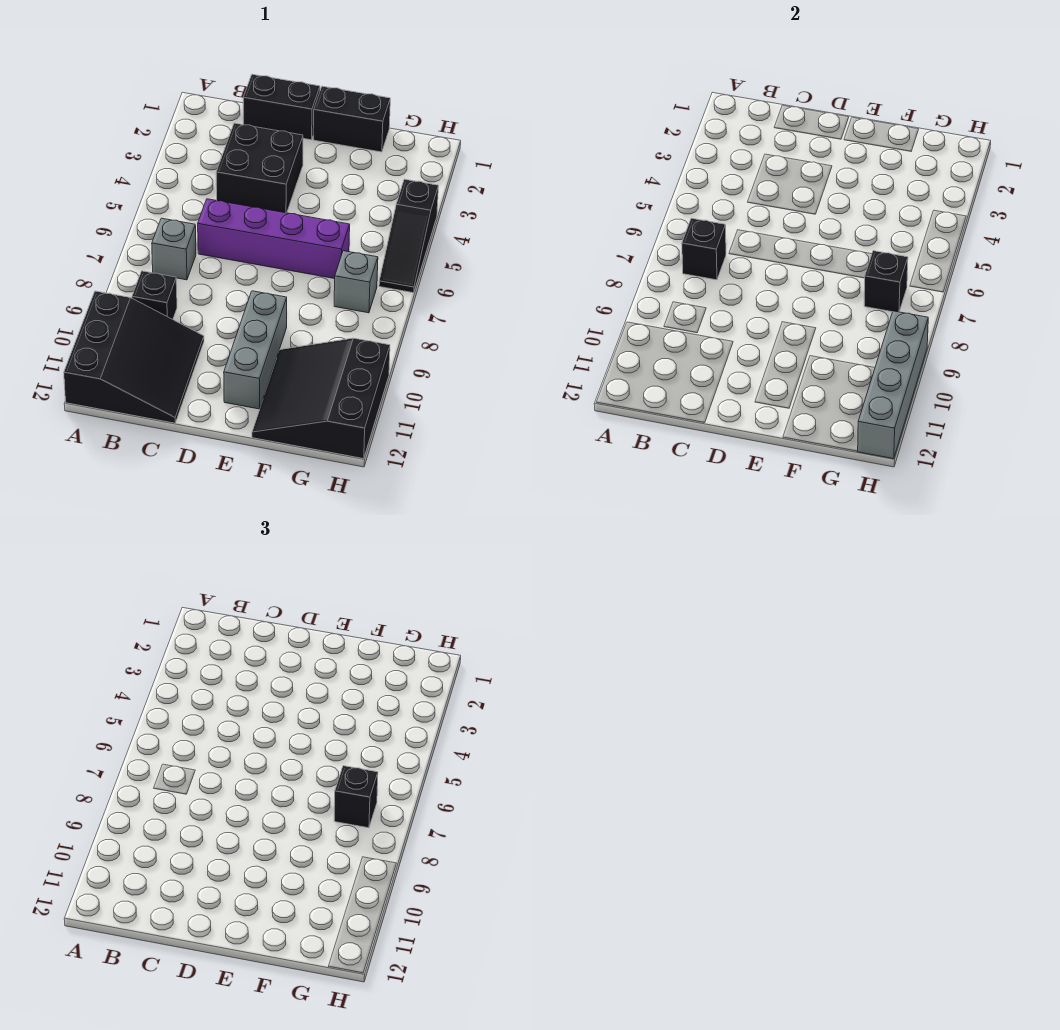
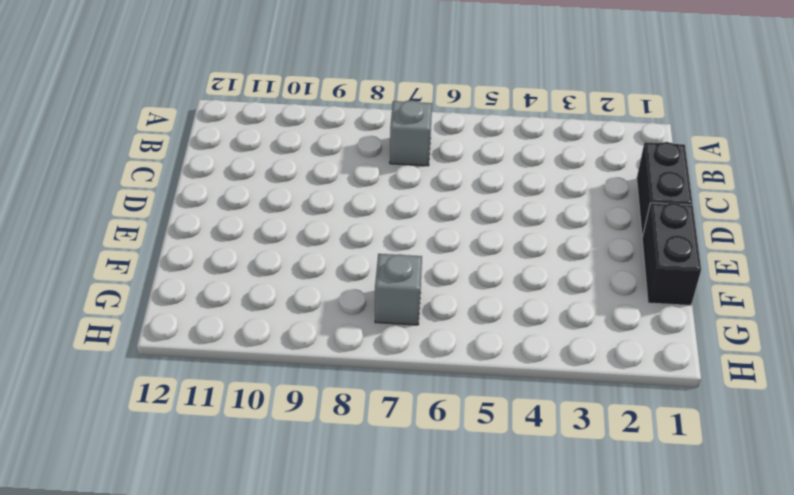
none -> black 3x3 slope [64,291,204,423]
none -> black 1x1 brick [132,271,177,319]
none -> black 2x2 brick [216,123,303,213]

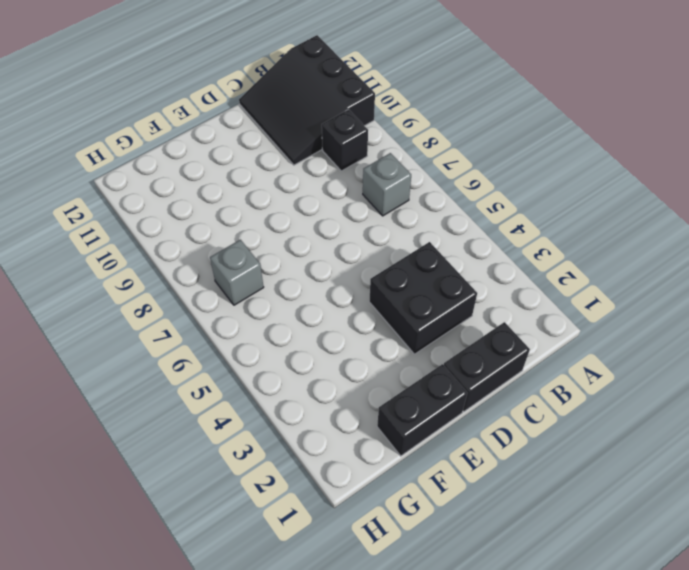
none -> purple 1x4 brick [198,199,350,279]
none -> grey 1x3 brick [224,291,287,409]
none -> black 3x3 slope [252,338,390,459]

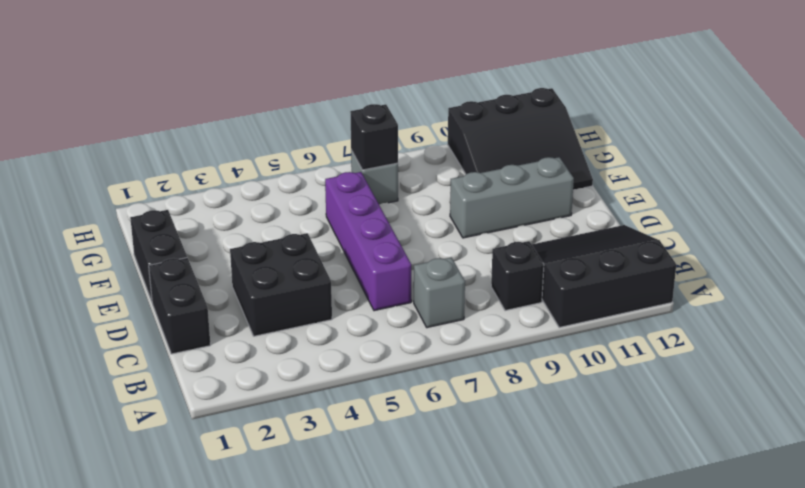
none -> black 1x3 slope [379,179,438,293]
none -> black 1x1 brick [682,218,726,280]
none -> grey 1x4 brick [858,311,928,459]

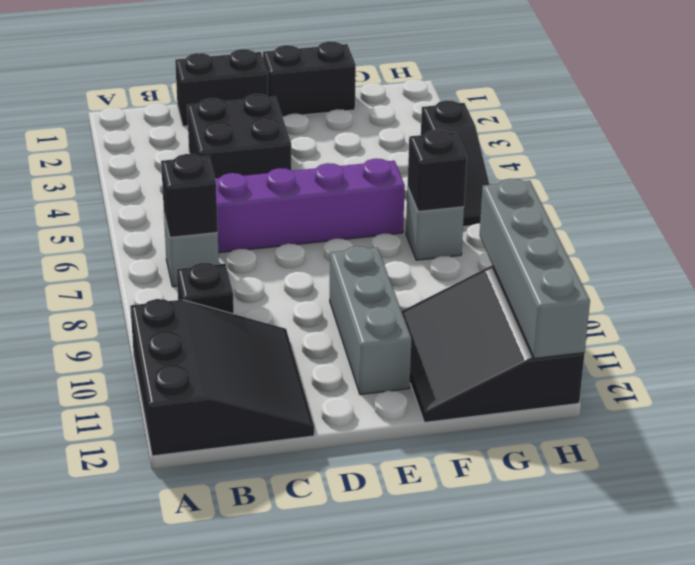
none -> black 1x1 brick [334,766,378,828]

